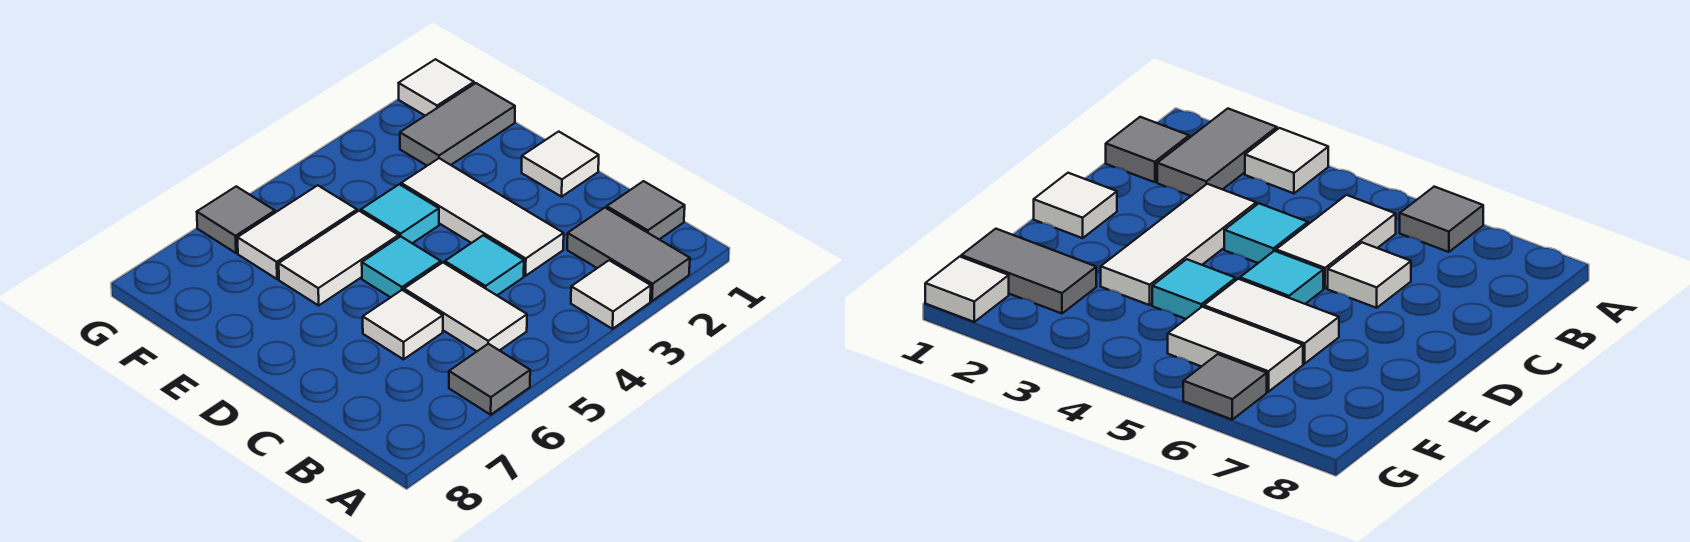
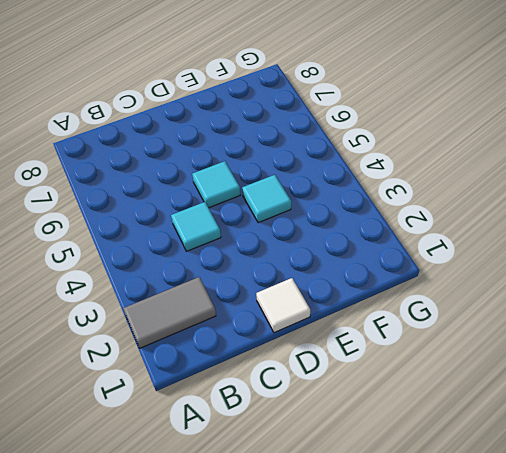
none -> white 1x1 tile [571,260,651,329]
none -> grey 1x1 tile [449,344,530,415]
none -> grey 1x1 tile [607,181,685,239]

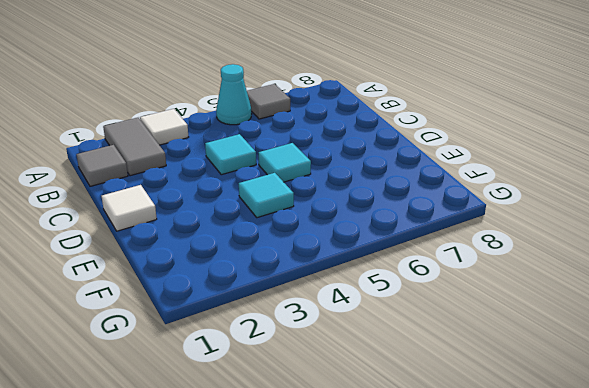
cyan 1x1 cone [216,64,252,125] -> none
none -> white 1x2 tile [404,263,527,351]
none -> white 1x3 tile [401,158,564,276]
none -> white 1x1 tile [363,290,443,359]

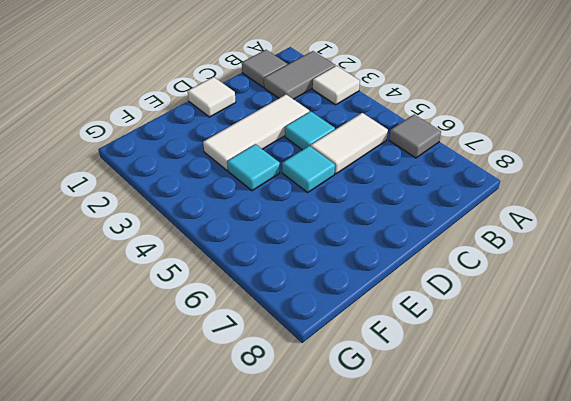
none -> white 1x1 tile [363,290,443,359]
none -> white 1x2 tile [279,211,399,305]
none -> grey 1x2 tile [400,83,515,166]

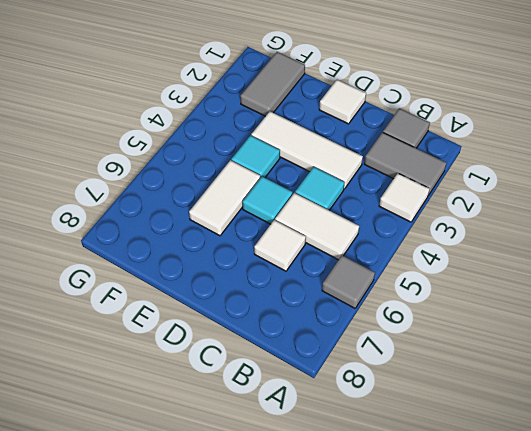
none -> white 1x2 tile [237,185,357,279]
none -> white 1x1 tile [399,59,474,116]
none -> grey 1x1 tile [197,186,275,253]

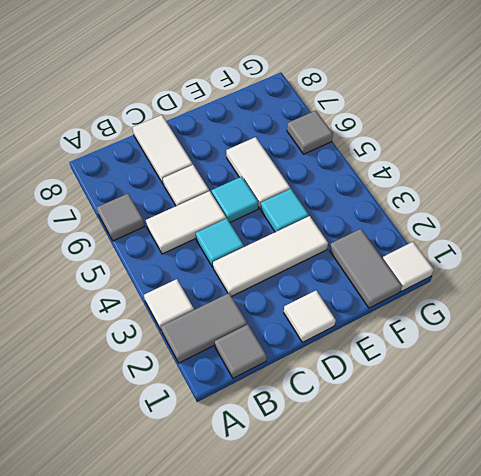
white 1x2 tile [132,115,193,184] -> white 1x2 tile moved to [237,185,357,279]

